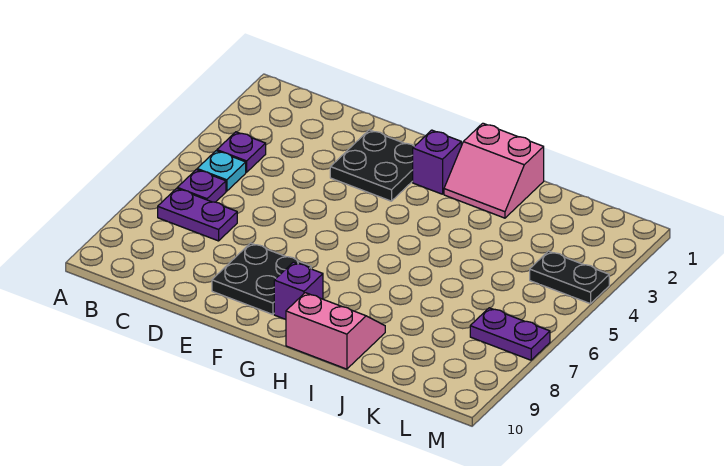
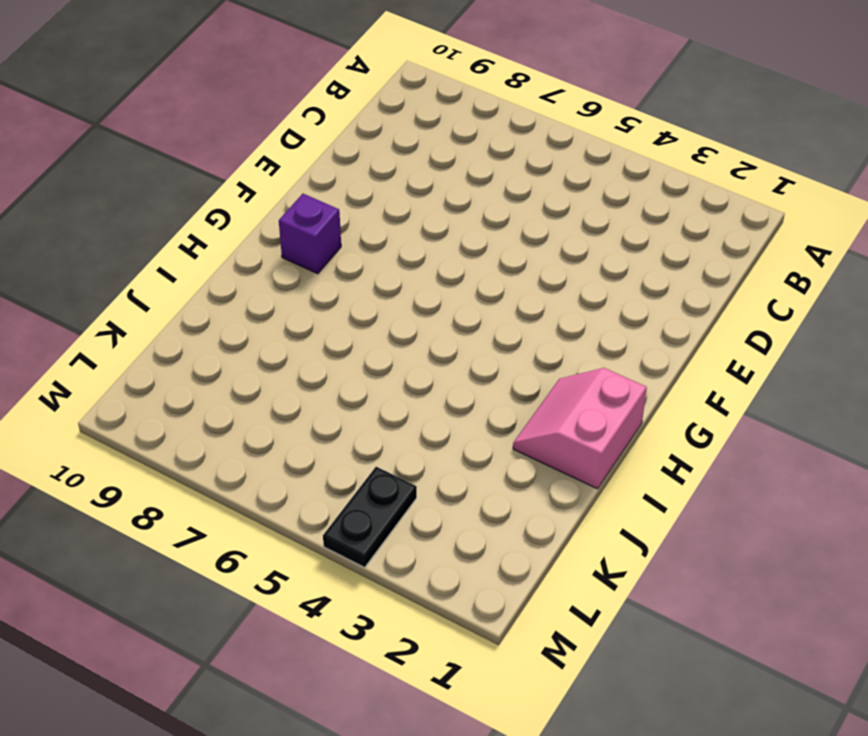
none -> purple 1x1 plate [217,132,266,172]
none -> cyan 1x1 plate [197,151,246,191]
none -> purple 1x1 plate [177,170,226,202]

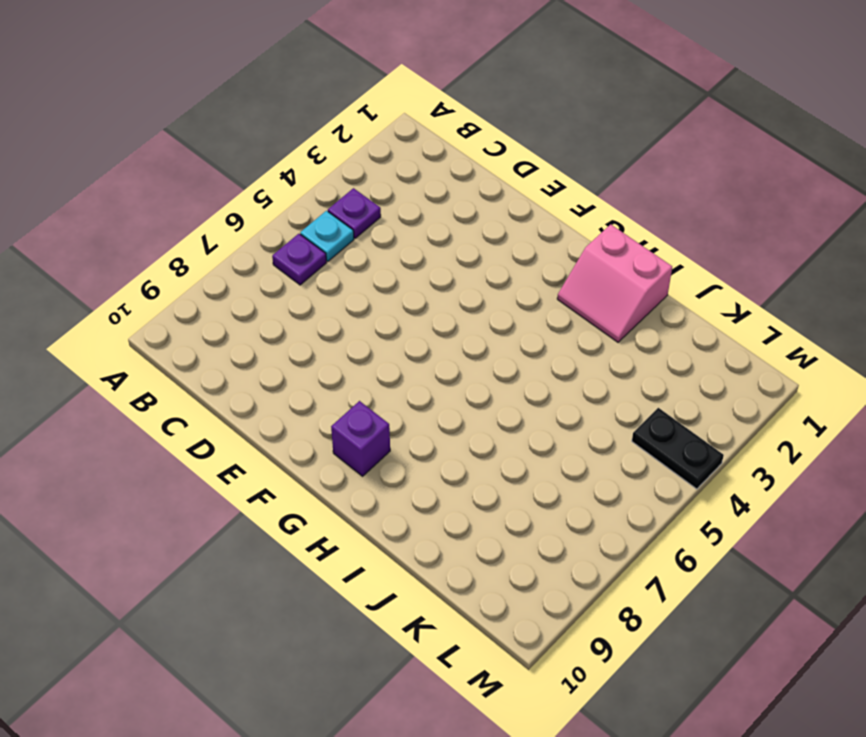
none -> purple 1x2 plate [158,188,237,241]
none -> black 2x2 plate [330,130,414,201]
none -> black 2x2 plate [212,243,311,314]

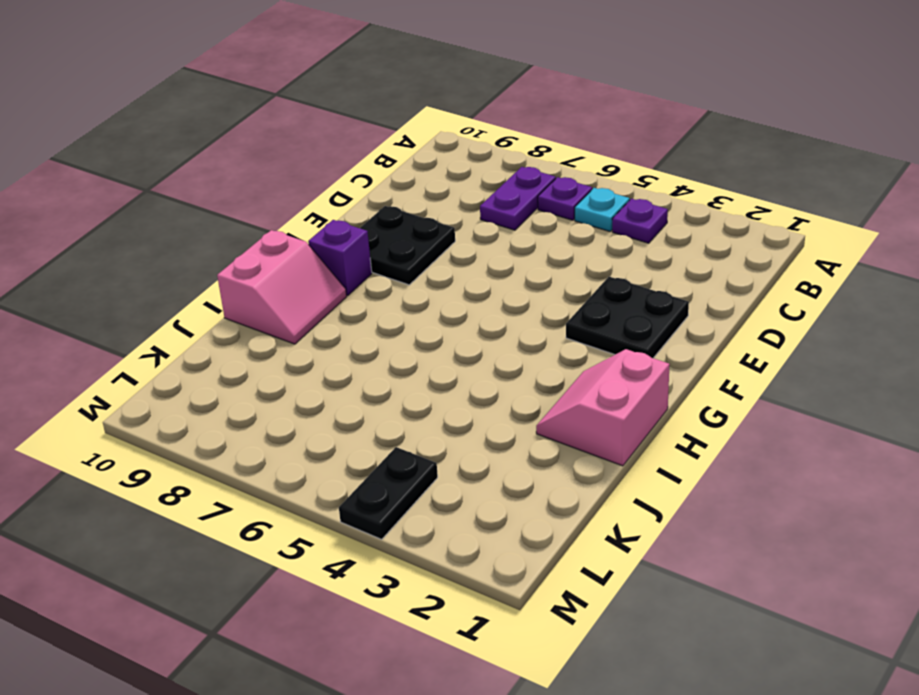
none -> purple 1x1 brick [413,130,461,194]
none -> purple 1x2 plate [470,308,550,360]

